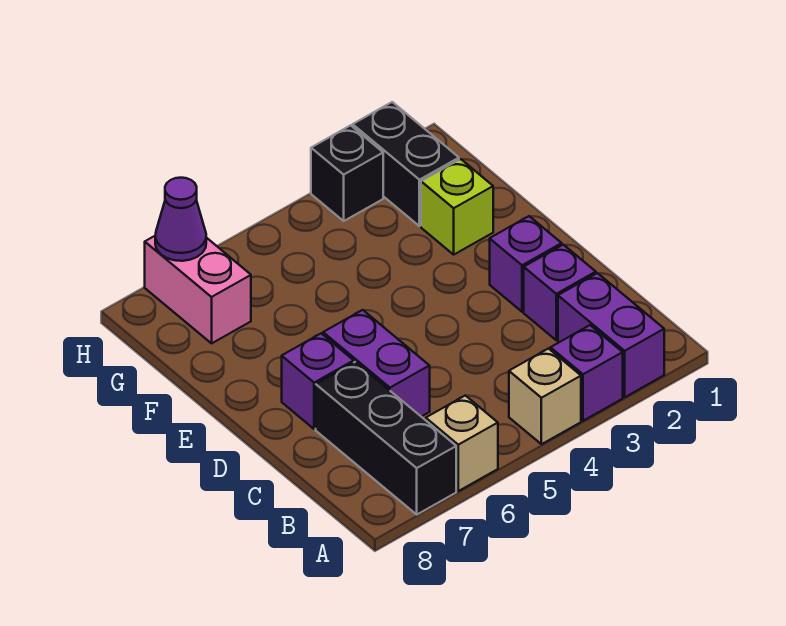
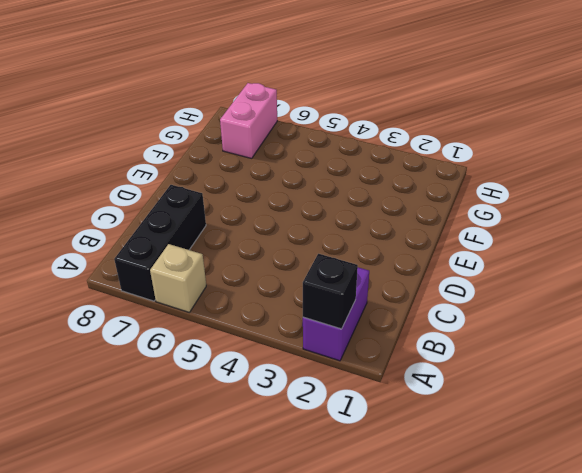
black 1x1 brick [303,254,358,329] -> black 1x1 brick moved to [311,125,383,221]
none -> purple 1x1 brick [551,325,623,421]
none -> tan 1x1 brick [509,349,581,444]
none -> purple 1x1 brick [524,245,596,340]

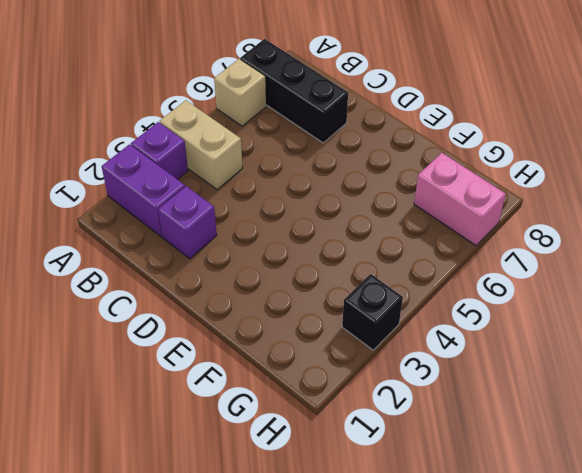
tan 1x2 brick [160,100,243,190] -> tan 1x1 brick [509,349,581,444]
none -> purple 1x2 brick [323,310,430,417]
none -> purple 1x1 brick [490,216,562,312]
none -> purple 1x1 brick [282,334,354,429]

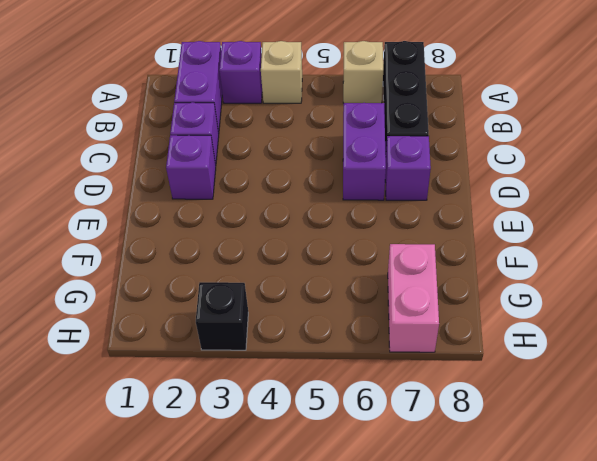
none -> lime 1x1 brick [421,159,493,255]
none -> black 1x2 brick [353,102,459,226]
none -> purple 1x1 cone [155,178,206,261]

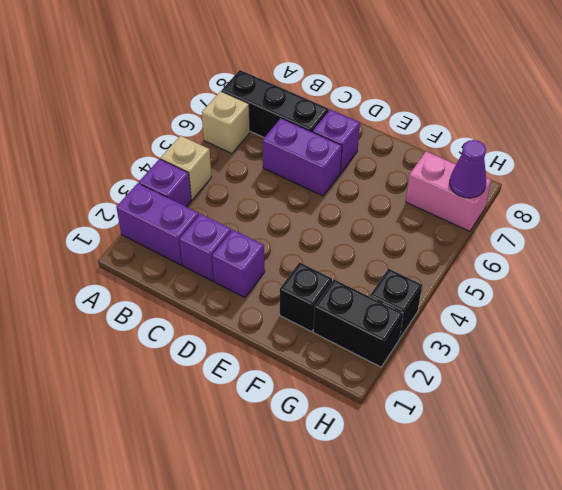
black 1x1 brick [280,262,332,332] -> lime 1x1 brick [421,159,493,255]

